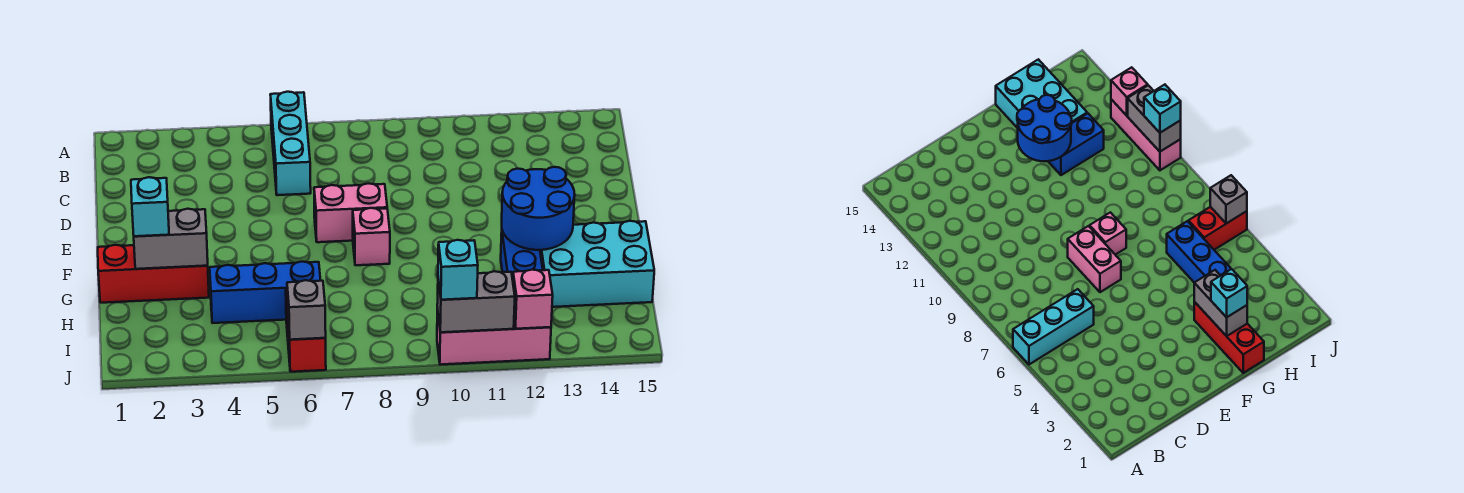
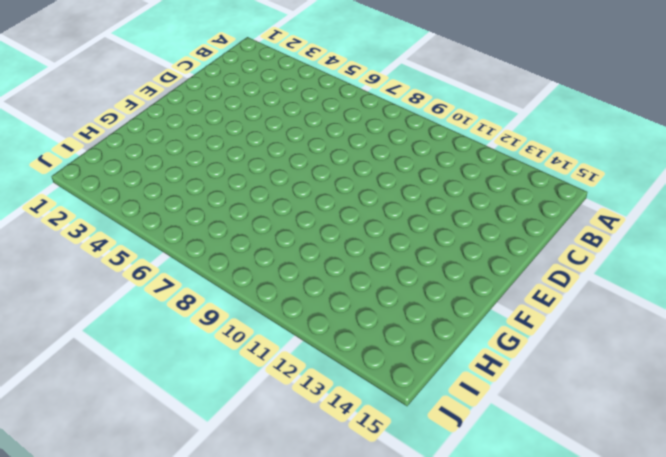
none -> cyan 1x3 brick [270,92,311,195]
none -> pink 1x2 brick [314,183,387,242]
none -> pink 1x1 brick [353,208,390,265]

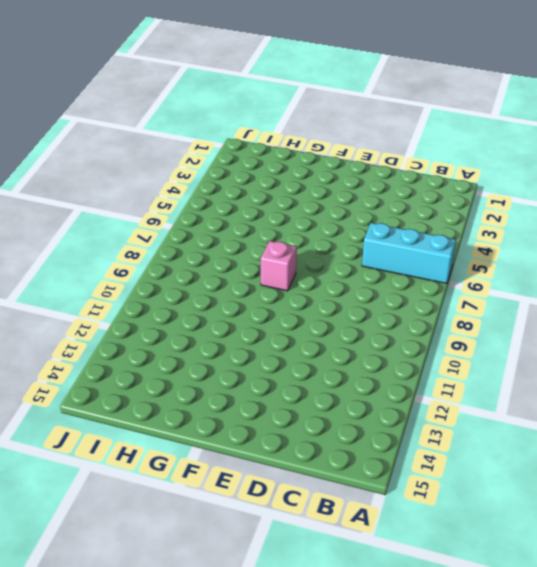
none -> pink 1x2 brick [314,183,387,242]
none -> red 1x3 brick [98,245,209,303]
none -> blue 1x2 brick [501,231,543,280]

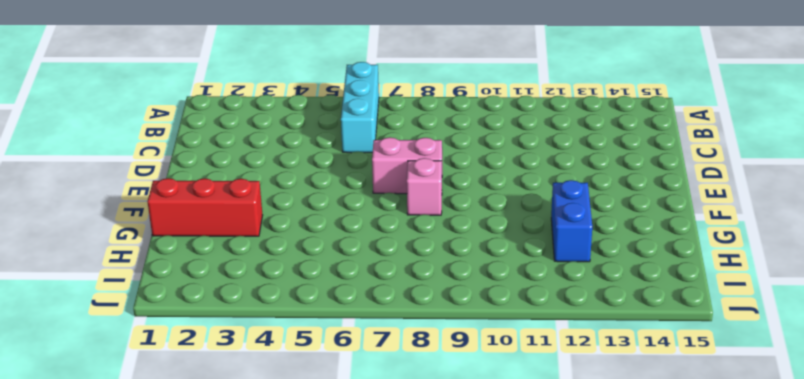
none -> cyan 2x3 brick [540,221,654,307]
none -> blue 1x3 brick [210,262,321,323]
none -> red 1x2 brick [286,289,326,372]

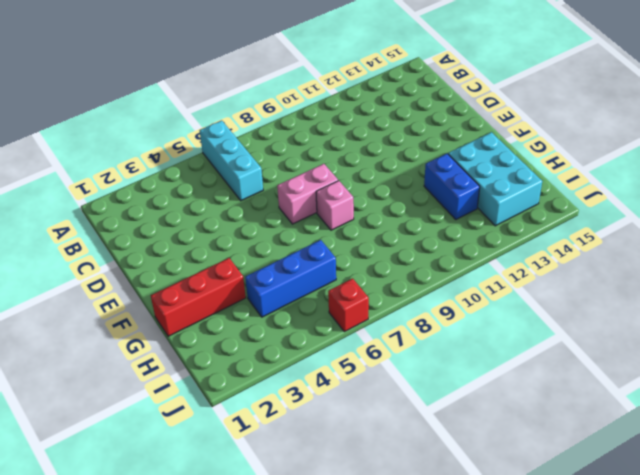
cyan 2x3 brick [448,132,542,226] -> cyan 2x3 brick turned to [540,221,654,307]
red 1x1 brick [328,278,369,332] -> red 1x2 brick [286,289,326,372]
none -> pink 1x3 brick [437,309,551,365]
none -> blue 2x2 round brick [502,167,575,250]
none -> grey 1x2 brick [134,209,208,269]

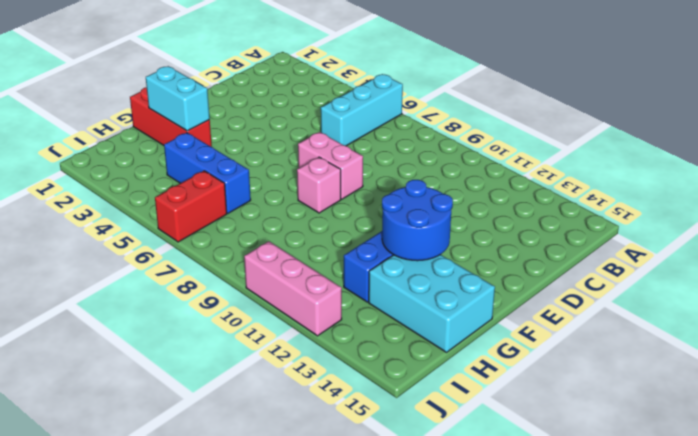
cyan 1x2 brick [146,66,210,131] -> grey 1x2 brick [134,209,208,269]
none -> grey 1x1 brick [287,280,326,340]
none -> grey 1x2 brick [437,271,515,332]
none -> pink 1x1 brick [513,270,553,329]

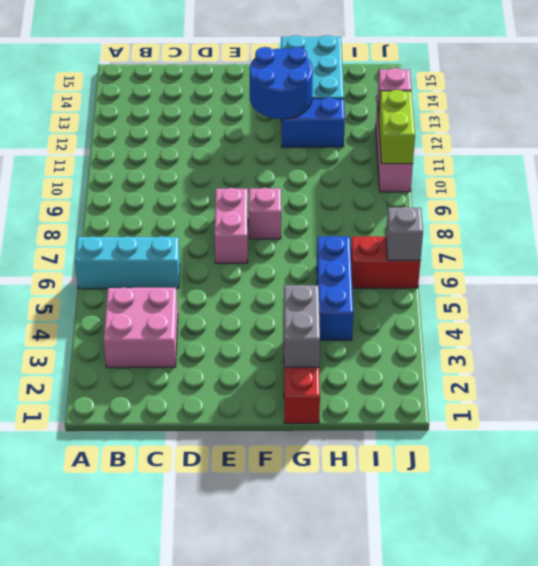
pink 2x2 brick [104,287,178,368] -> none
lime 1x2 brick [379,90,415,164] -> grey 1x2 brick [437,271,515,332]
none -> cyan 1x1 brick [131,177,169,236]
none -> cyan 1x1 brick [438,240,478,300]

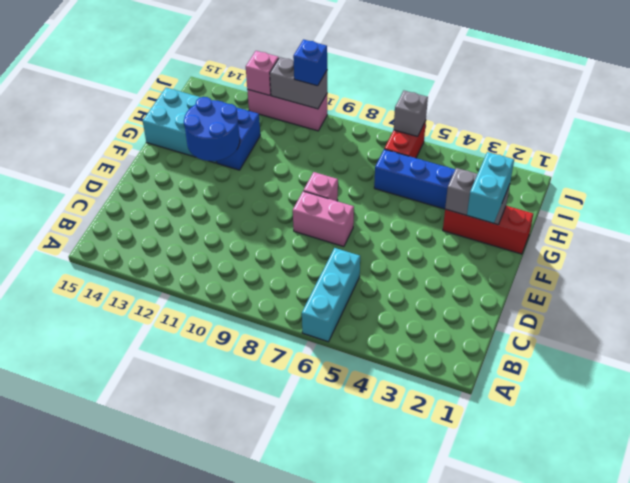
cyan 1x2 brick [467,152,514,223] -> cyan 1x1 brick [131,177,169,236]
blue 1x1 brick [293,40,327,86] -> cyan 1x1 brick [438,240,478,300]

